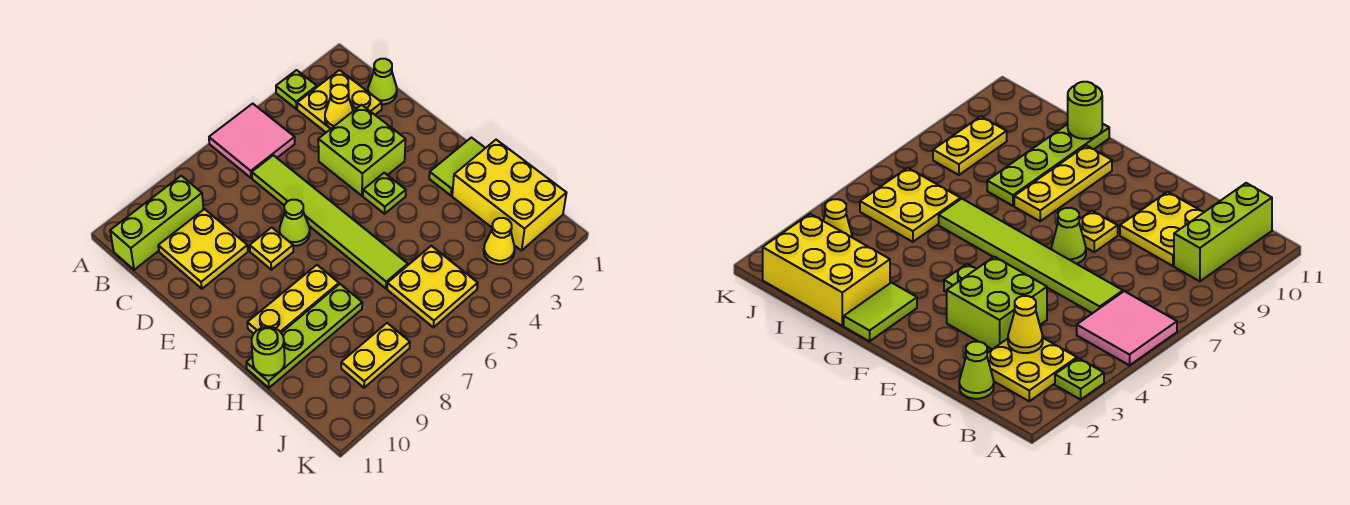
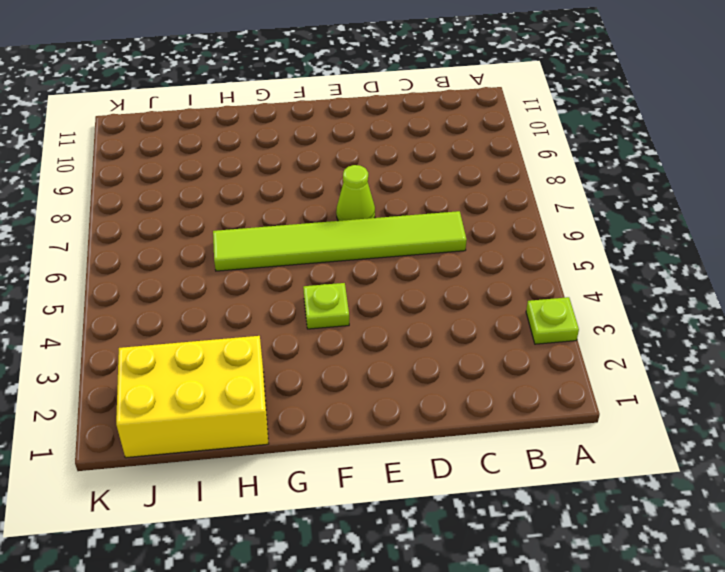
none -> pink 2x2 tile [209,104,295,178]
none -> yellow 2x2 plate [297,70,382,132]
none -> lime 1x3 brick [110,176,204,270]

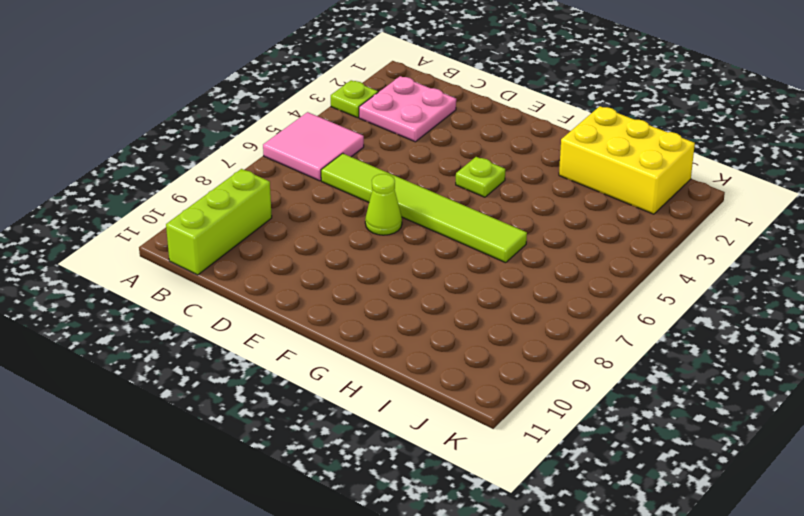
pink 2x2 plate [359,76,456,142] -> yellow 2x2 plate [297,70,382,132]
none -> lime 1x1 cone [368,59,397,104]
none -> yellow 2x2 plate [158,209,248,289]
none -> lime 2x2 brick [318,105,406,196]

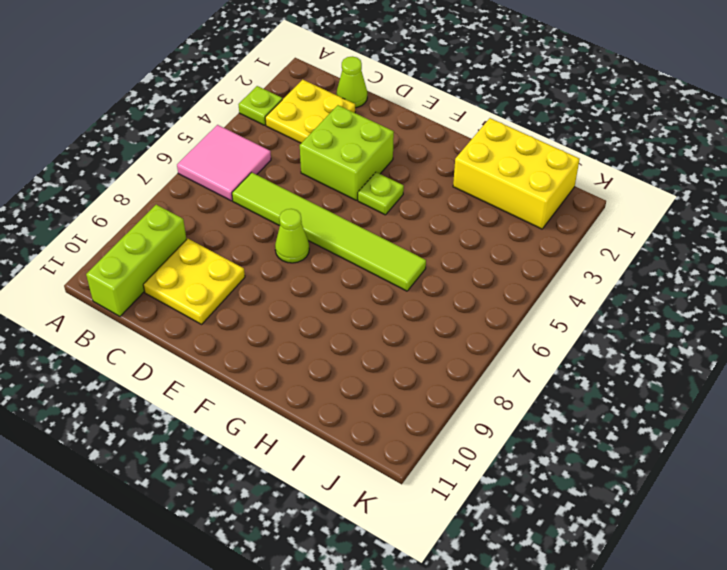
none -> yellow 1x1 plate [250,227,293,270]
none -> lime 1x2 tile [429,138,485,196]
none -> yellow 1x3 plate [247,265,339,334]

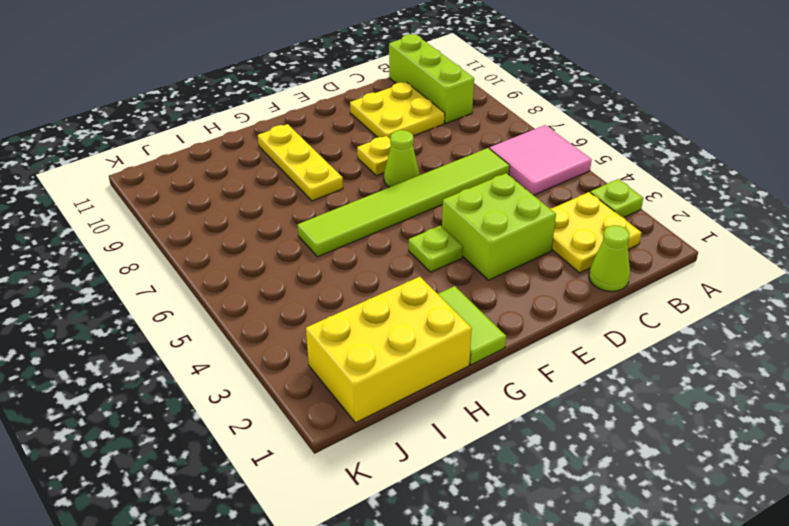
none -> lime 1x4 plate [246,284,362,388]
none -> yellow 2x2 plate [387,246,478,327]
none -> yellow 1x1 cone [484,218,515,264]

